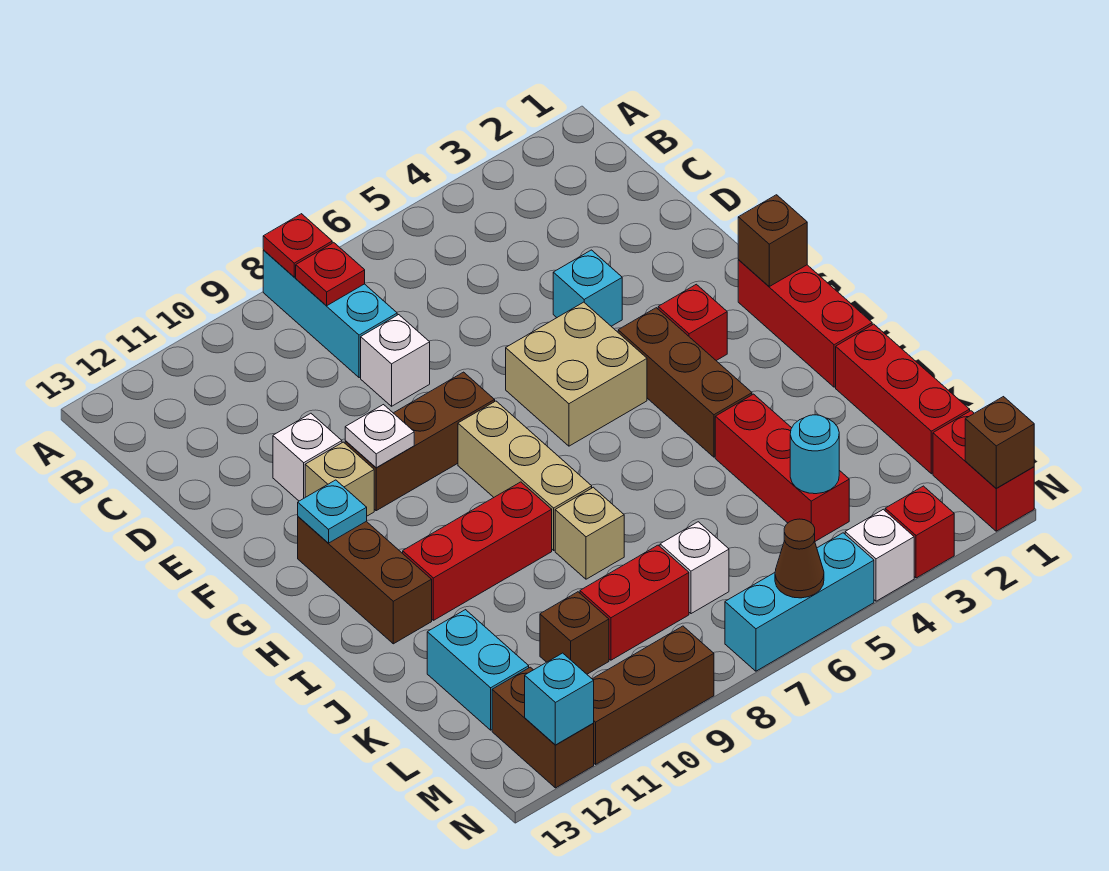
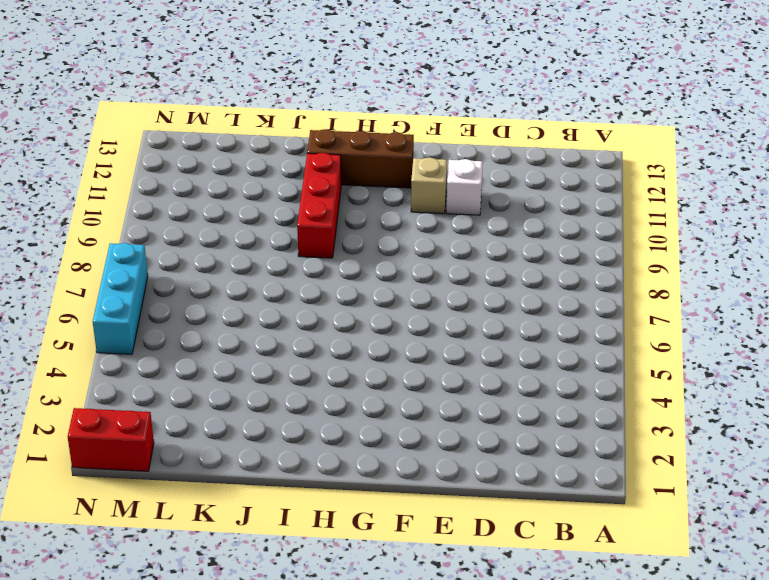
none -> cyan 1x3 brick [263,250,397,378]
none -> white 1x1 brick [361,315,430,406]
none -> cyan 1x1 brick [553,250,622,326]
none -> tan 2x2 brick [506,302,647,446]

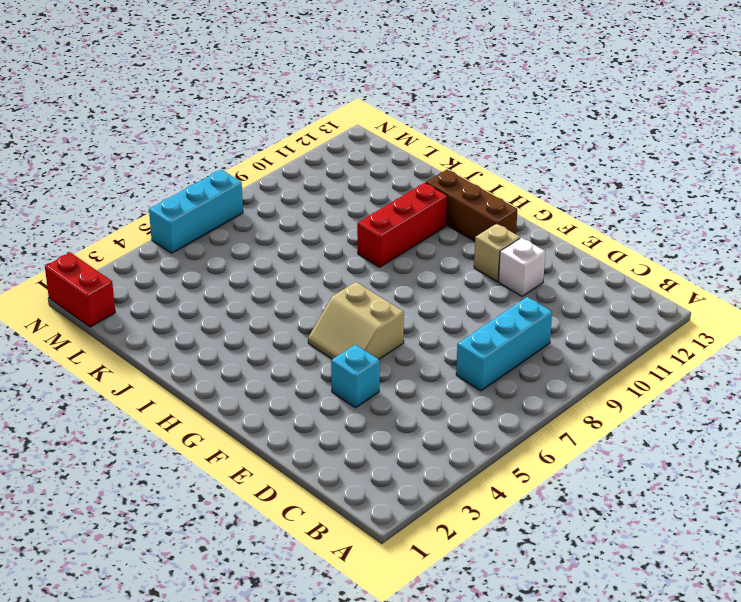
cyan 1x3 brick [456,297,552,391] -> cyan 1x3 brick turned to [263,250,397,378]
tan 2x2 slope [308,282,404,359] -> tan 2x2 brick [506,302,647,446]
none -> white 1x1 brick [361,315,430,406]
none -> brown 1x3 brick [345,372,495,511]
none -> red 1x3 brick [738,260,872,387]
none -> red 1x1 brick [658,284,727,361]

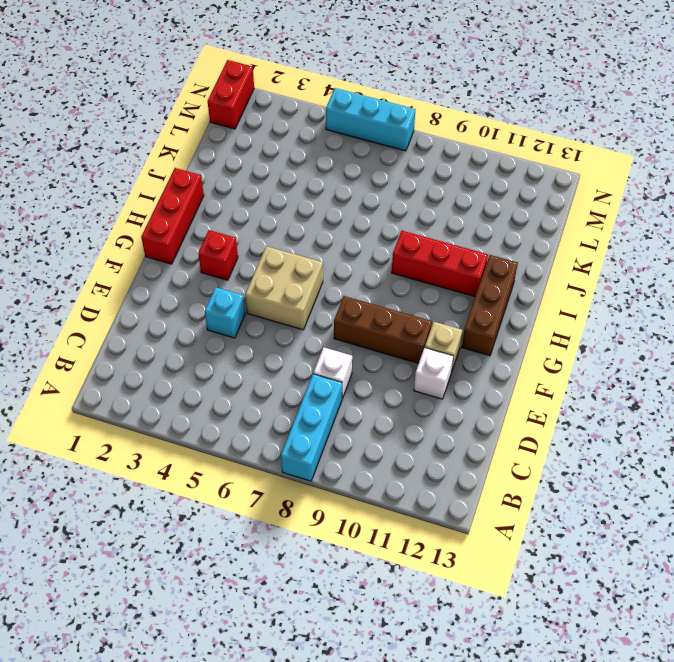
none -> brown 1x3 brick [618,308,752,457]
none -> tan 1x3 brick [458,401,592,550]
none -> red 1x3 brick [836,324,970,474]
none -> red 1x3 brick [715,394,849,541]

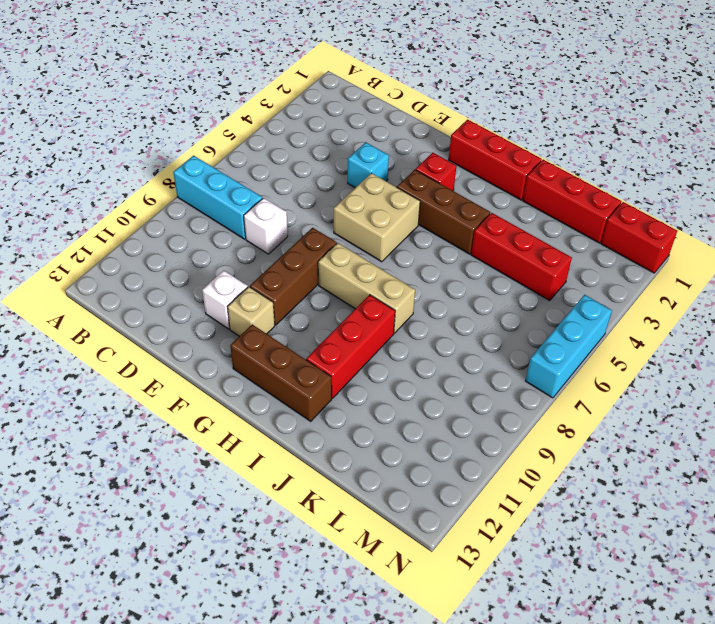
none -> tan 1x1 brick [555,487,624,579]
none -> cyan 1x2 brick [427,610,529,730]
none -> white 1x1 brick [660,522,729,614]
none -> red 1x2 brick [580,545,689,660]

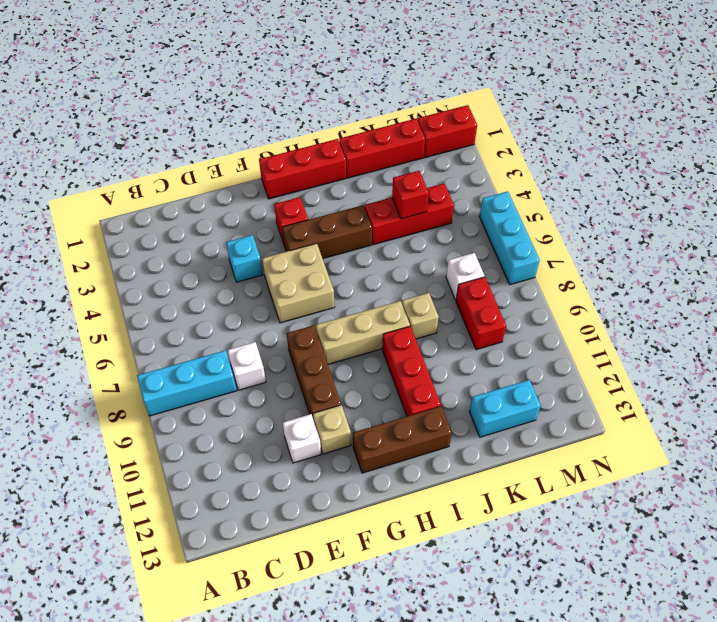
red 1x1 brick [392,171,429,219] -> red 1x1 brick moved to [885,486,954,578]
none -> brown 1x1 brick [540,592,609,674]
none -> brown 1x2 brick [492,667,594,788]
none -> white 1x1 brick [845,509,914,601]
none -> brown 1x3 brick [593,626,714,764]

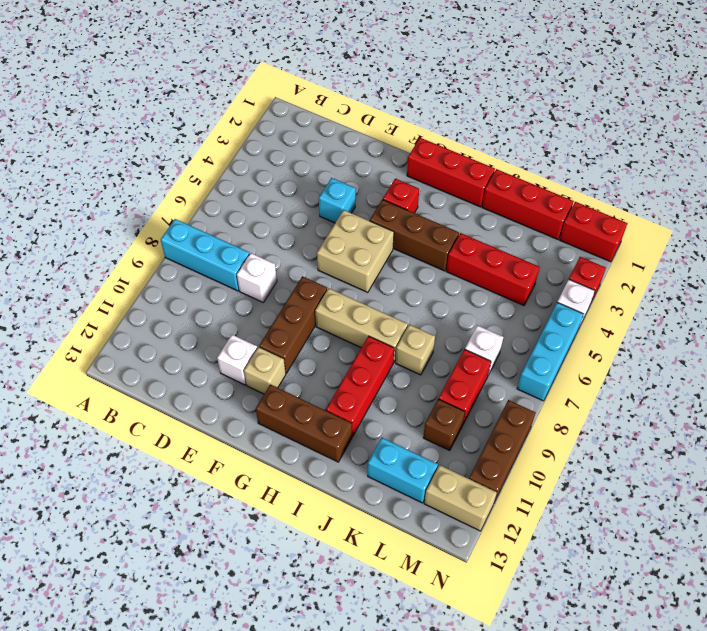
tan 1x2 brick [424,465,497,531] -> brown 1x2 brick [492,667,594,788]
none -> red 1x1 plate [263,214,332,277]
none -> red 1x1 plate [296,243,365,306]
none -> white 1x1 plate [345,405,414,468]
none -> brown 1x1 brick [738,195,807,286]

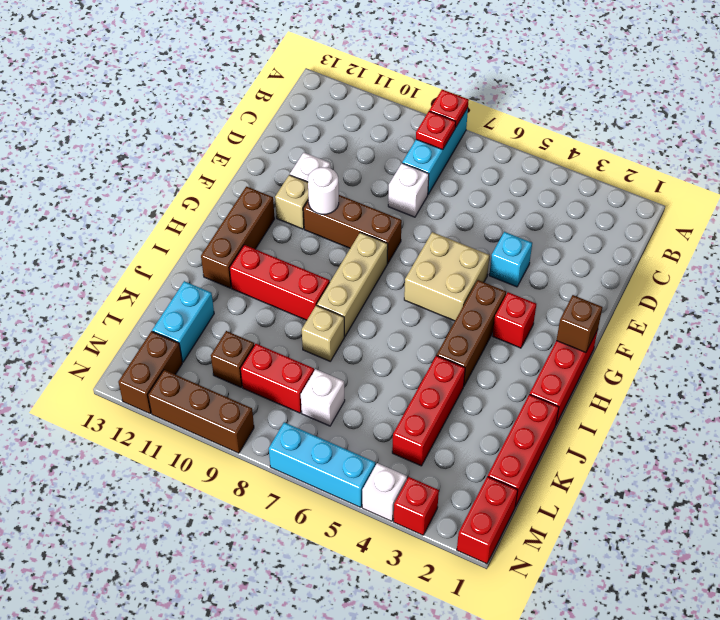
white 1x1 round brick [308,167,339,214] -> white 1x1 plate [345,405,414,468]
none -> cyan 1x1 plate [298,480,367,543]
none -> cyan 1x1 round brick [790,415,839,494]
none -> brown 1x1 brick [965,397,1034,488]
none -> brown 1x1 cone [775,519,824,598]

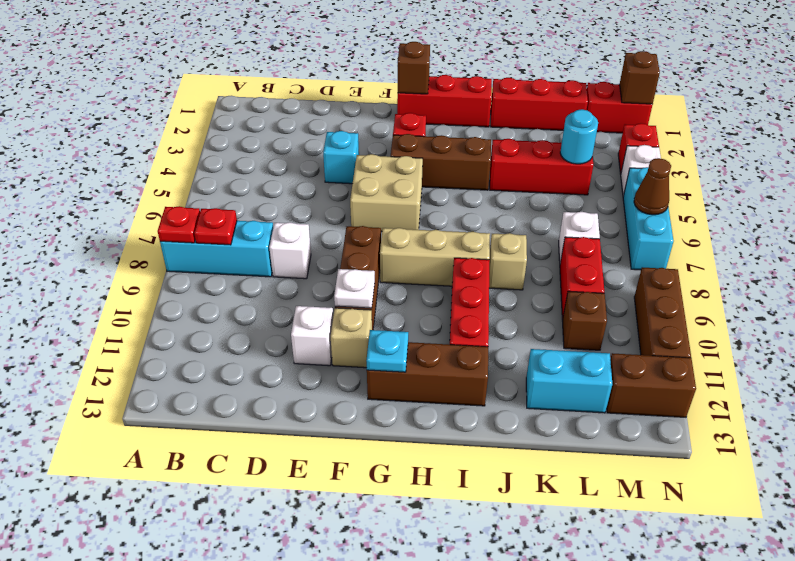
none -> cyan 1x1 brick [525,653,594,745]

